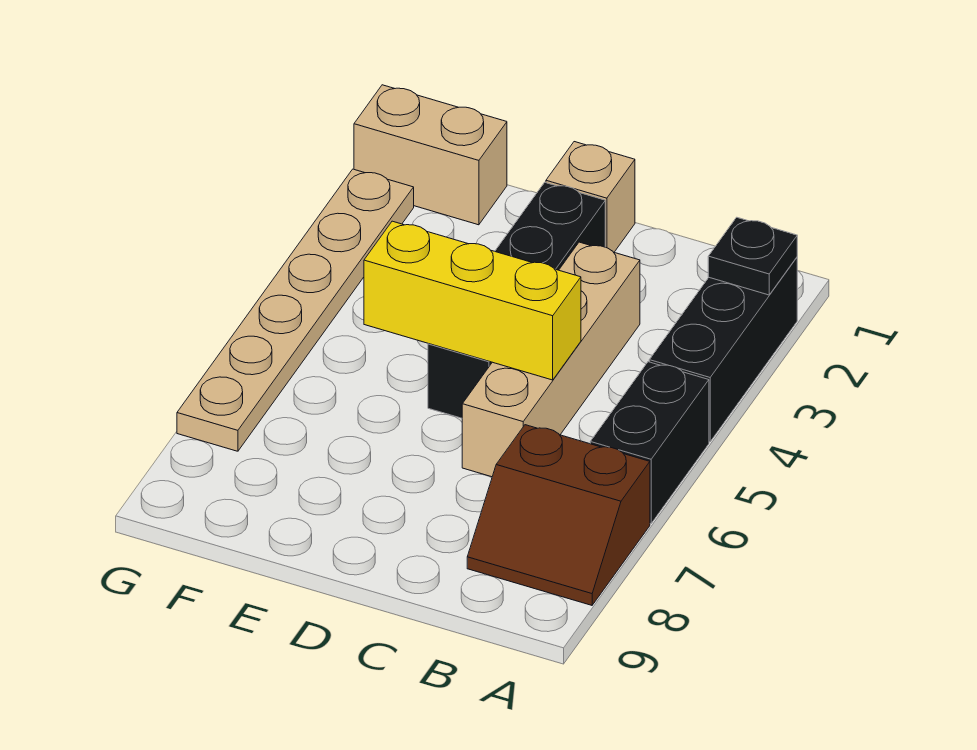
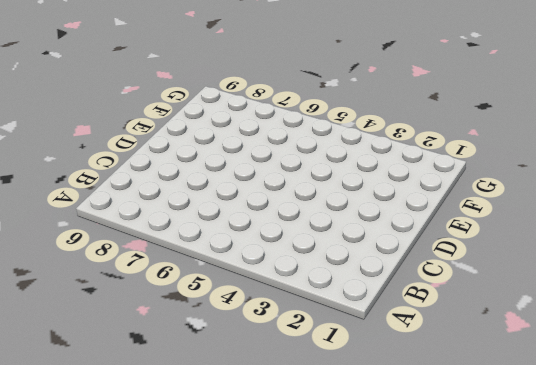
none -> black 1x3 brick [649,257,797,442]
none -> black 1x2 brick [590,362,709,524]

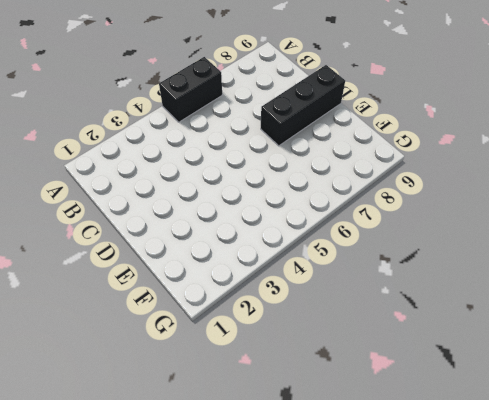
black 1x3 brick [261,65,345,146] -> black 1x3 brick moved to [649,257,797,442]
none -> brown 2x2 slope [467,425,650,605]
none -> tan 1x4 brick [462,242,640,477]

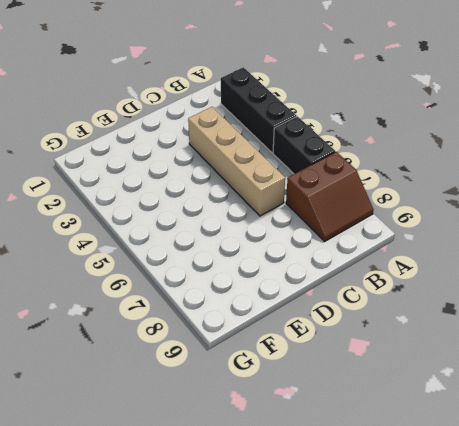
none -> tan 1x1 brick [546,142,635,252]
none -> black 1x4 brick [428,182,605,418]

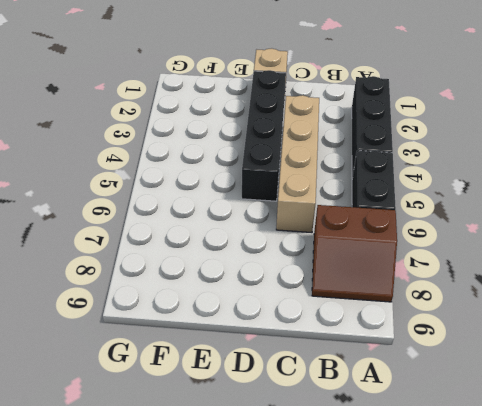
none -> tan 1x2 brick [354,85,507,225]
none -> tan 1x6 plate [177,169,414,451]

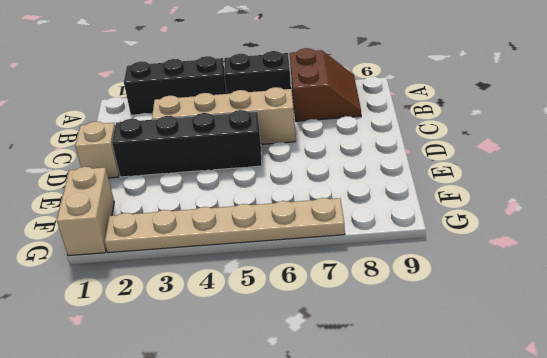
none -> black 1x1 plate [708,217,797,295]
none -> yellow 1x3 brick [364,221,581,380]

